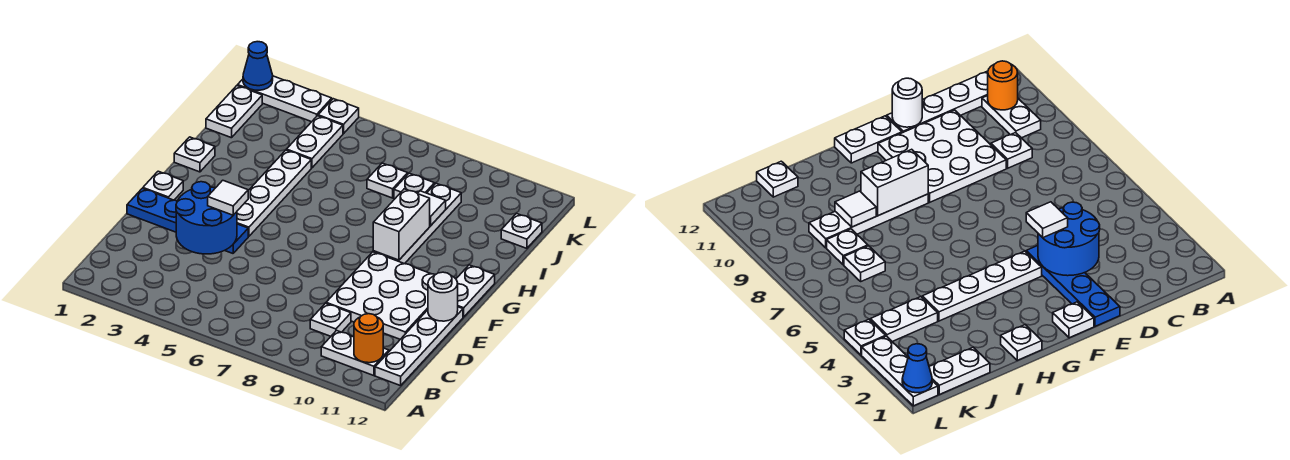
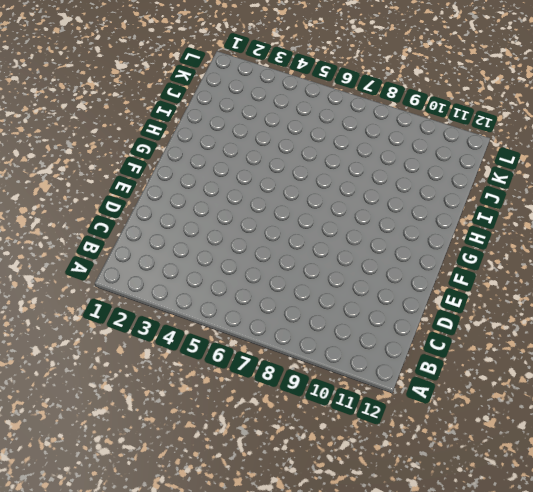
none -> white 1x2 plate [321,331,389,376]
none -> white 1x4 plate [375,307,463,386]
none -> white 1x1 plate [310,303,351,336]

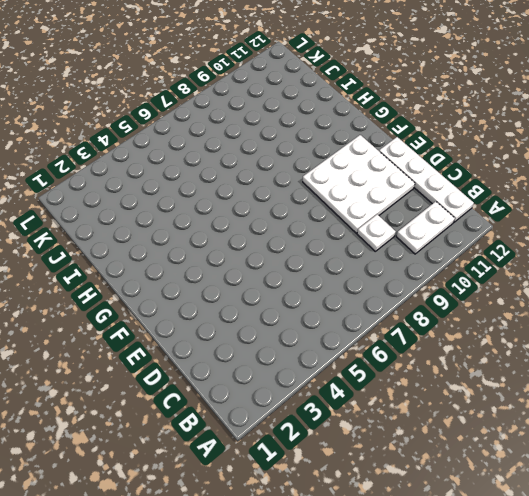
none -> blue 1x4 plate [127,188,248,253]
none -> white 1x1 plate [143,171,183,200]
none -> white 1x4 plate [237,150,311,236]

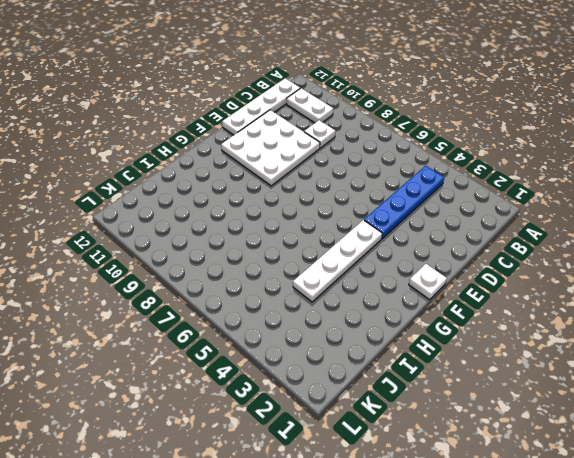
blue 1x4 plate [364,166,444,238] -> blue 1x4 plate turned to [127,188,248,253]
none -> white 1x2 plate [456,265,495,317]
none -> white 1x4 plate [373,183,461,264]
none -> white 1x1 plate [174,137,215,172]

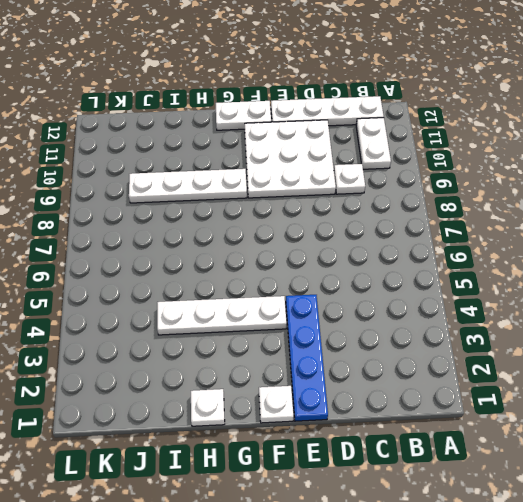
none -> white 1x2 plate [206,86,262,138]
none -> white 1x2 plate [287,116,343,168]
none -> white 1x1 plate [367,163,408,198]

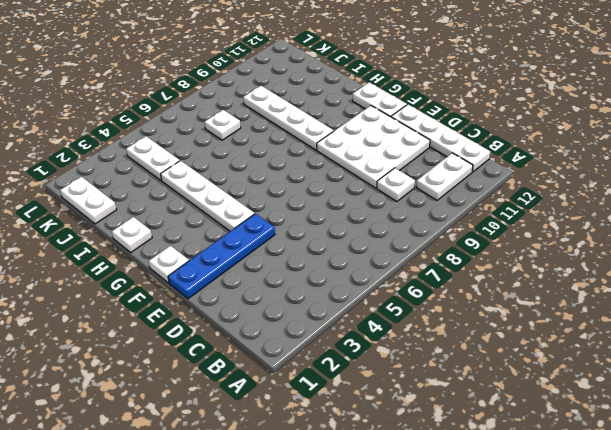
none -> white 1x1 plate [394,173,435,199]
none -> white 1x1 plate [501,214,542,248]
none -> white 1x3 plate [238,76,332,122]

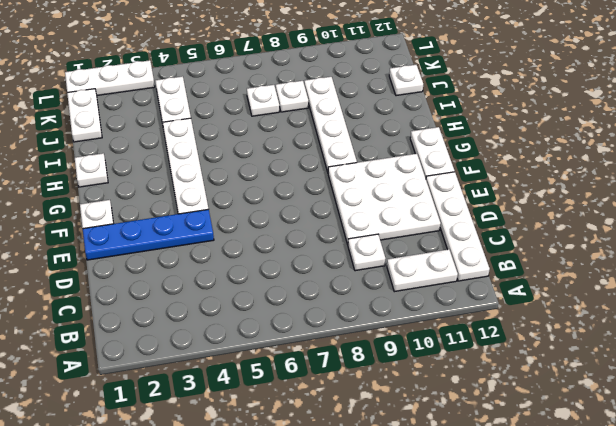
none -> white 1x1 plate [318,99,359,134]
none -> orange 1x1 round brick [354,314,383,363]
none -> blue 2x2 round brick [176,182,237,254]

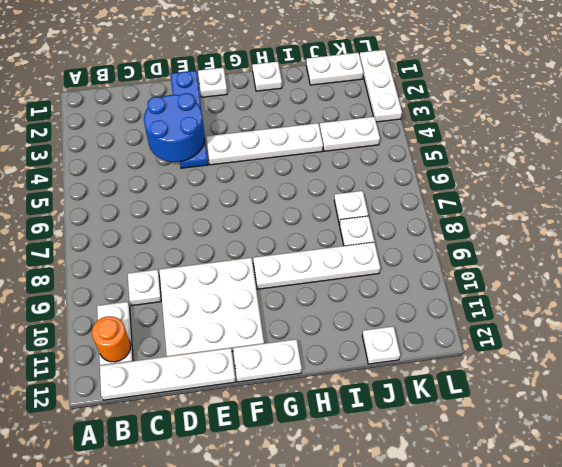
none -> white 1x1 plate [318,99,359,134]
none -> white 1x1 round brick [428,272,458,321]
none -> white 1x2 brick [373,189,430,260]

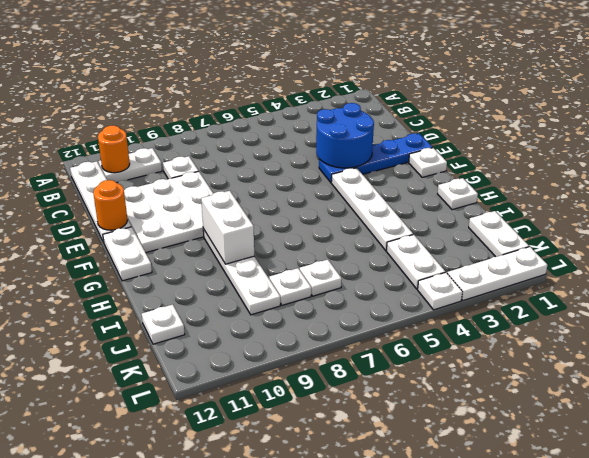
orange 1x1 round brick [93,180,127,230] -> white 1x1 round brick [428,272,458,321]
none -> white 1x1 tile [417,191,446,226]
none -> blue 1x1 cone [243,42,273,90]
none -> white 1x1 tile [208,180,248,215]

